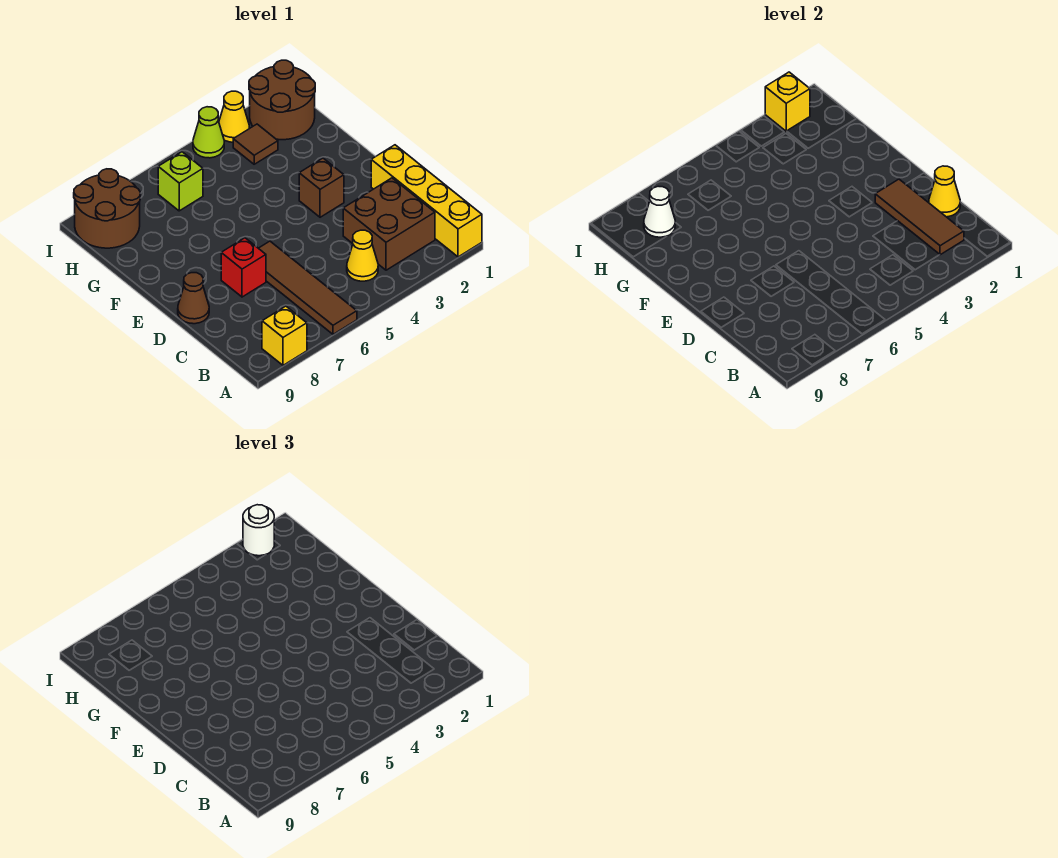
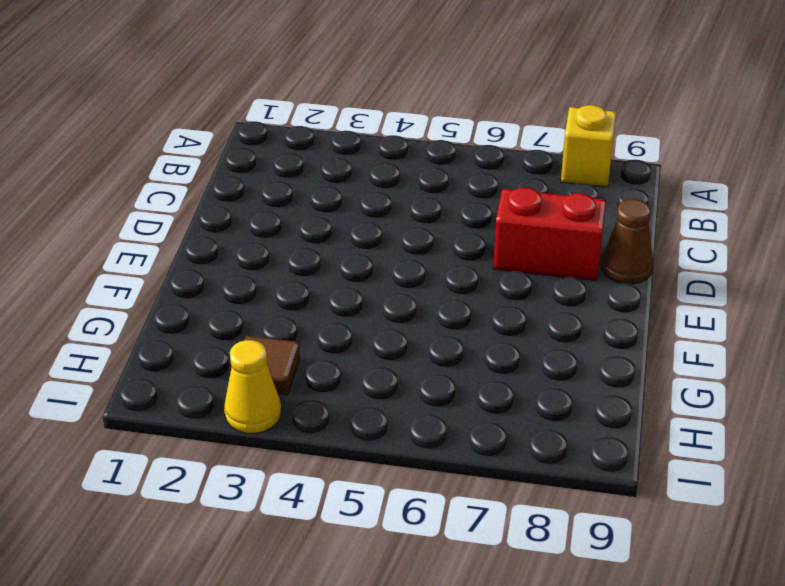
red 1x2 brick [493,188,606,281] -> red 1x1 brick [221,238,266,297]
none -> yellow 1x4 brick [371,145,482,257]
none -> brown 1x4 tile [259,241,357,334]
none -> brown 2x2 brick [343,178,435,270]

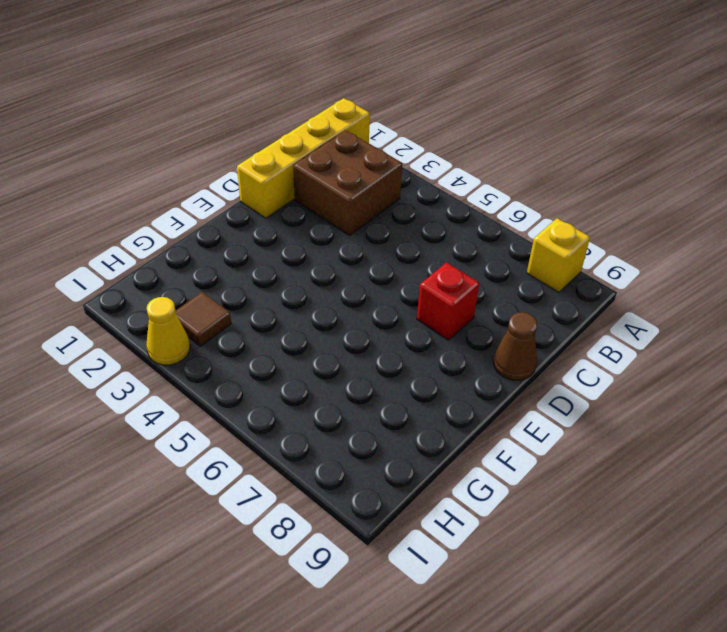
none -> brown 1x4 tile [259,241,357,334]
none -> yellow 1x1 cone [347,230,378,281]
none -> brown 1x1 brick [299,158,344,217]

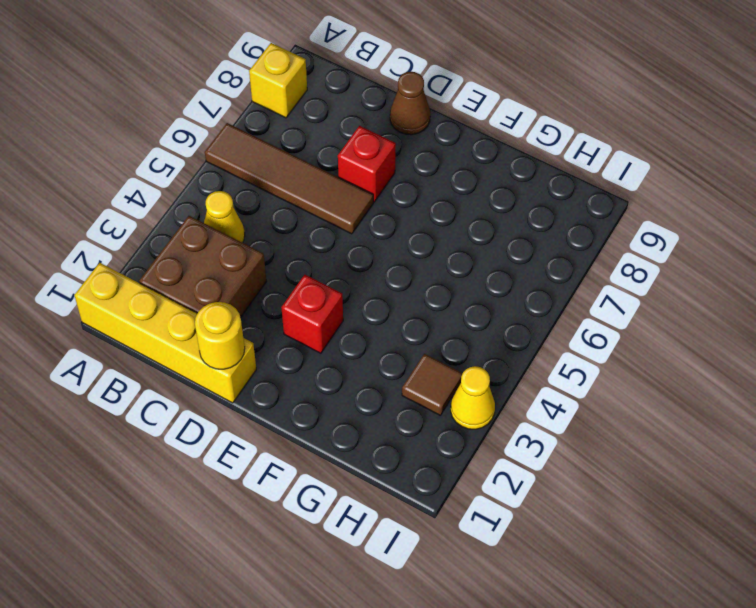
yellow 1x1 round brick [195,302,245,369] -> none
red 1x1 brick [281,275,343,353] -> brown 1x1 brick [299,158,344,217]
none -> brown 2x2 round brick [249,60,315,140]
none -> lime 1x1 brick [158,152,203,211]
none -> brown 2x2 round brick [74,169,140,248]

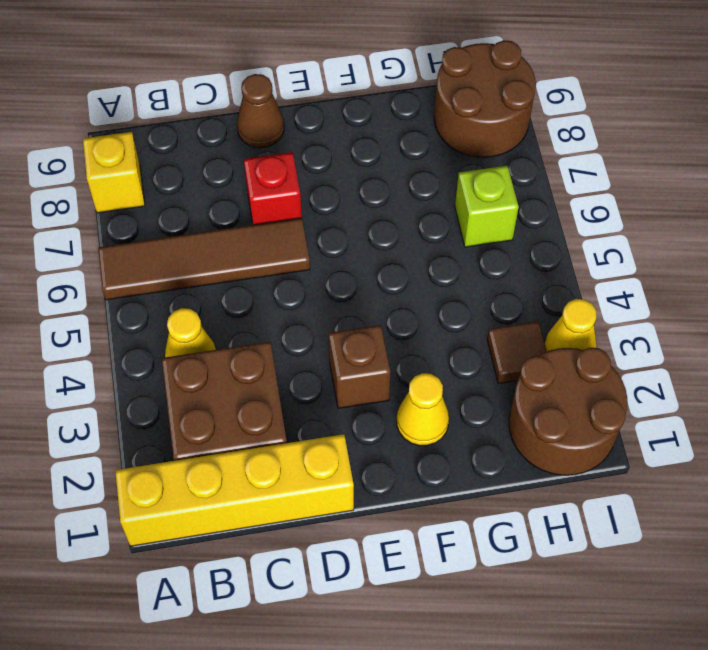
yellow 1x1 cone [397,373,449,446] -> yellow 1x1 cone moved to [929,166,960,217]
none -> lime 1x1 cone [193,107,224,158]
none -> brown 1x3 tile [875,179,964,255]
none -> white 1x1 cone [644,186,675,237]

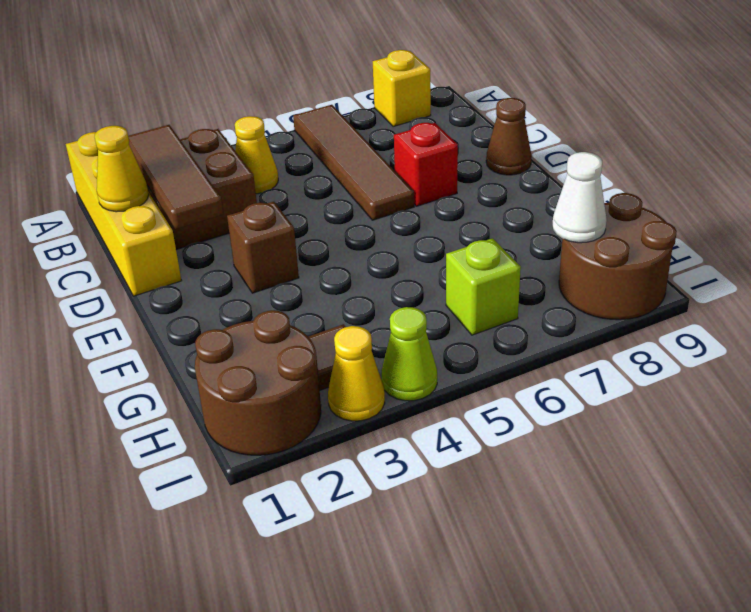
none -> yellow 1x1 brick [765,72,810,131]
none -> white 1x1 round brick [243,505,274,556]

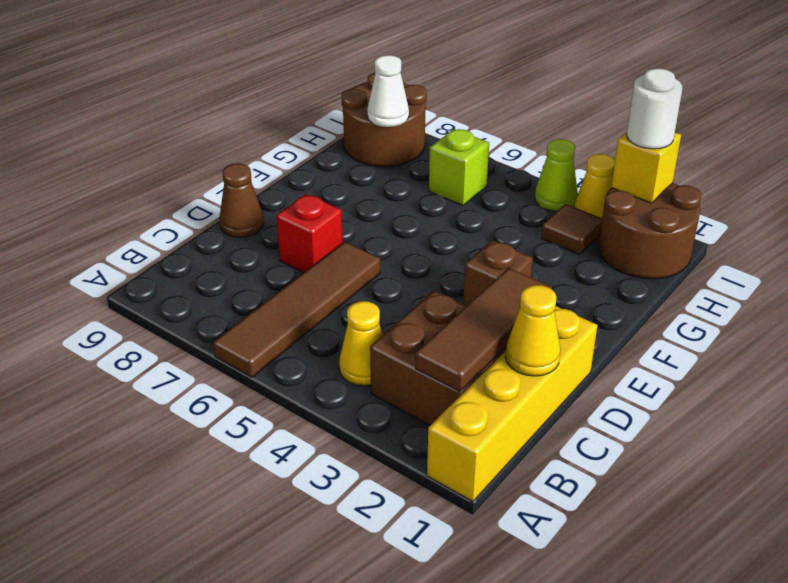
none -> yellow 1x1 brick [262,306,307,365]

